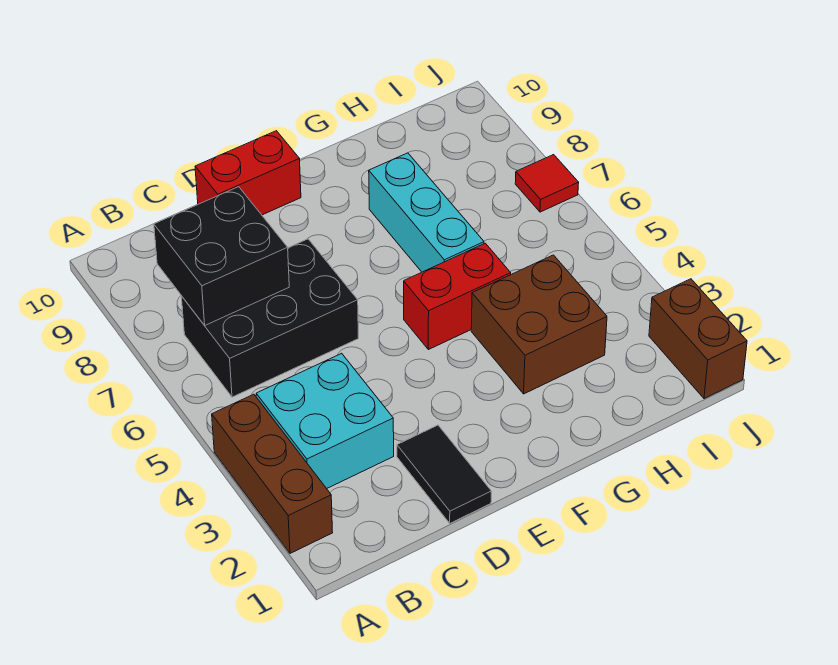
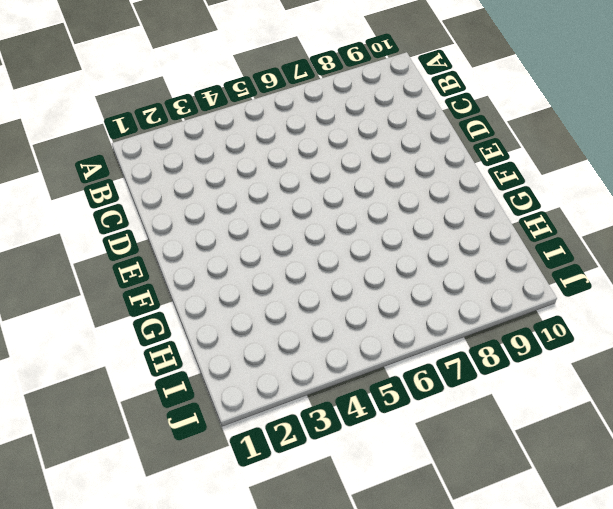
none -> brown 1x3 brick [212,394,333,553]
none -> cyan 2x2 brick [256,353,394,489]

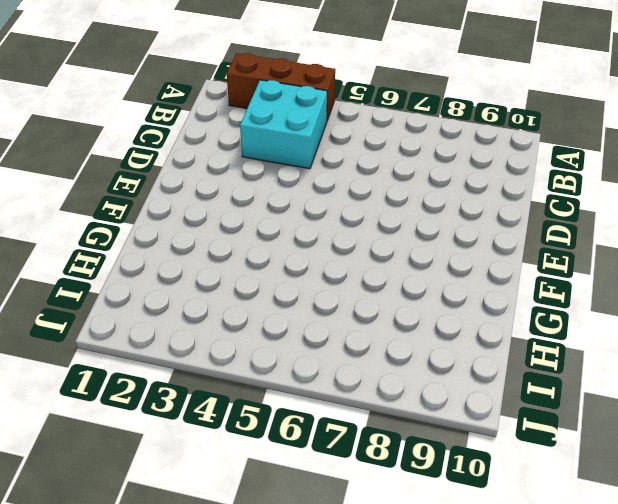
none -> black 2x3 brick [181,239,358,397]
none -> black 1x2 tile [397,425,491,523]

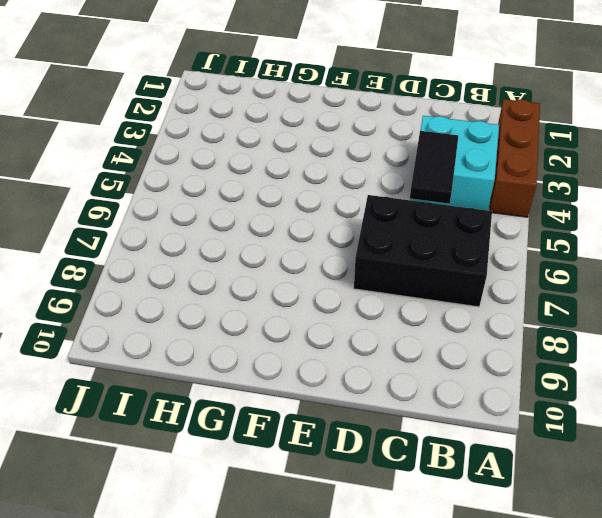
black 1x2 tile [410,131,458,204] -> black 1x2 tile moved to [397,425,491,523]
none -> red 1x2 brick [195,131,301,215]
none -> red 1x2 brick [404,243,511,350]

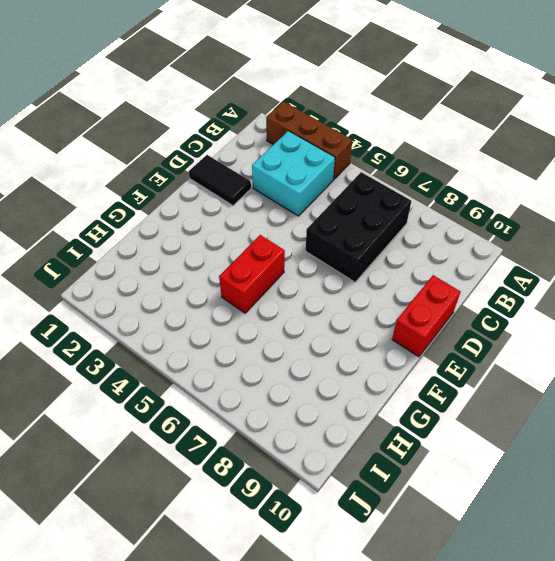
none -> brown 2x2 brick [471,255,607,394]
none -> cyan 1x3 brick [369,153,484,272]

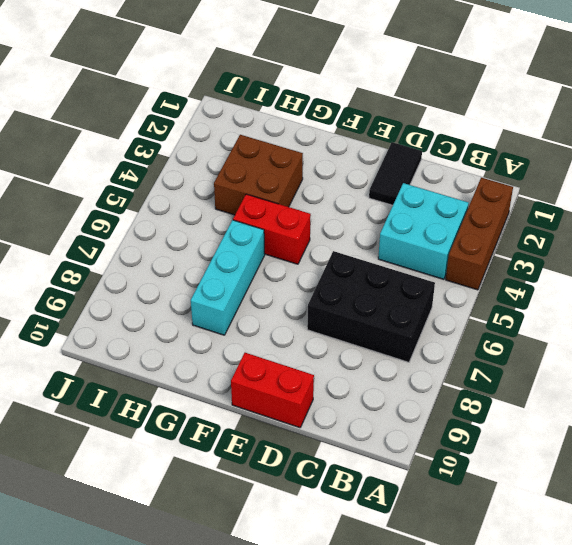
none -> brown 1x2 brick [649,279,747,399]
none -> red 1x1 tile [515,155,579,212]

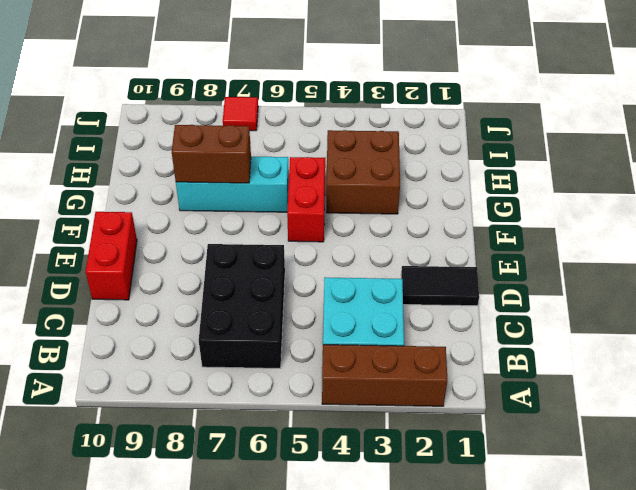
brown 1x2 brick [172,125,251,183] -> brown 1x2 brick moved to [649,279,747,399]
none -> black 2x2 brick [154,187,289,325]

